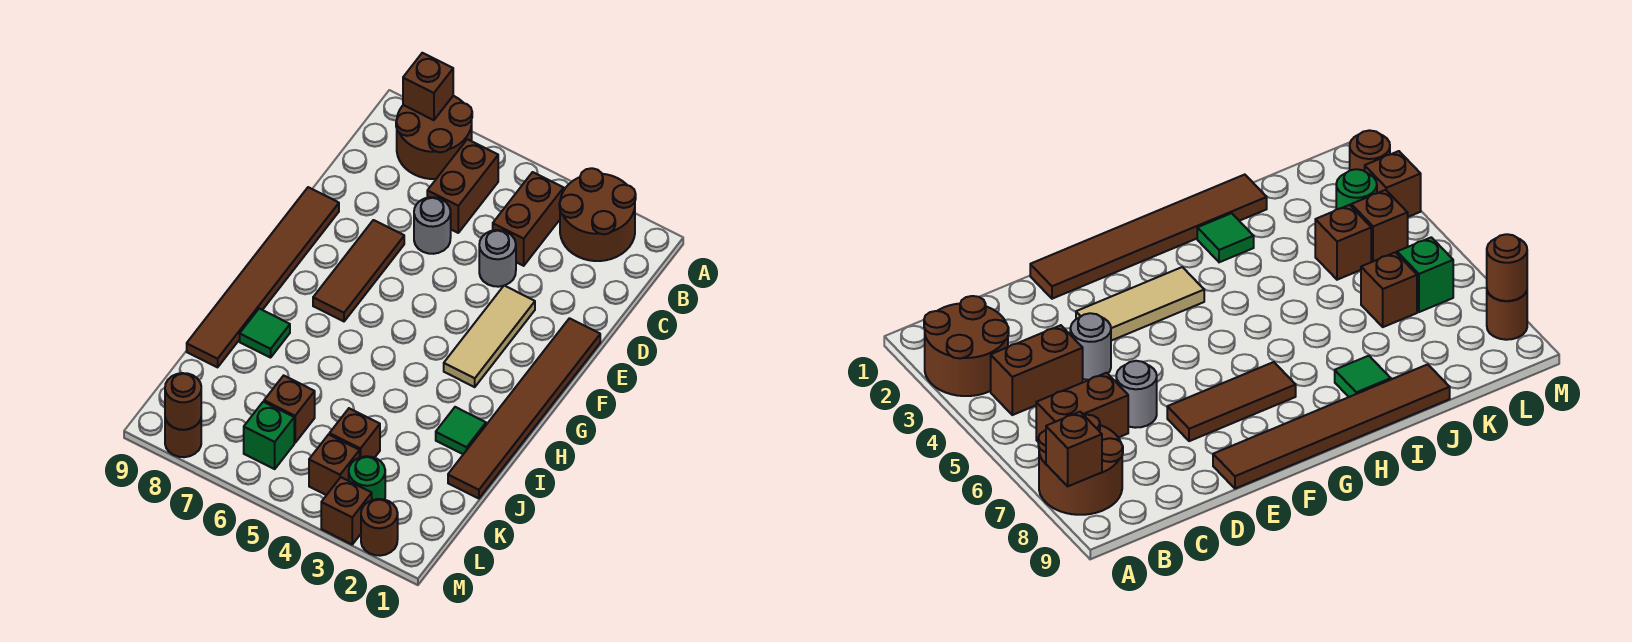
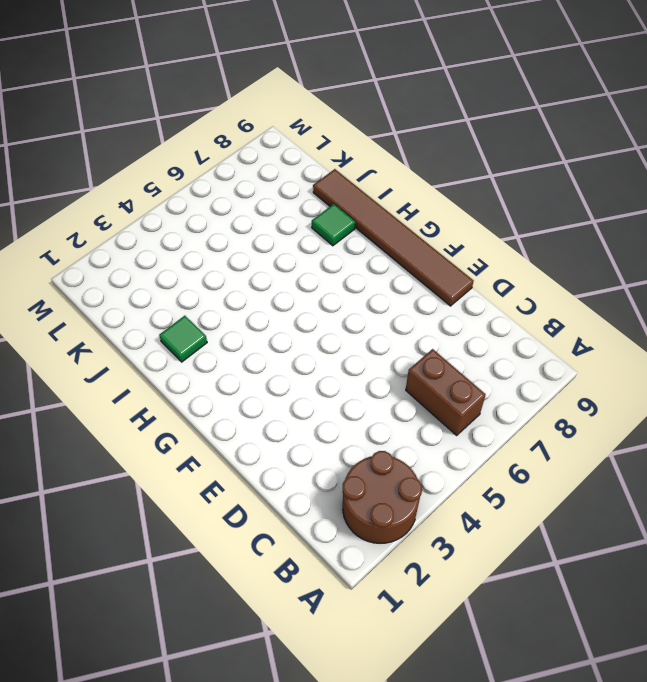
none -> brown 2x2 round brick [396,96,472,179]
none -> brown 1x2 brick [493,172,564,266]
none -> grey 1x1 round brick [479,230,516,287]

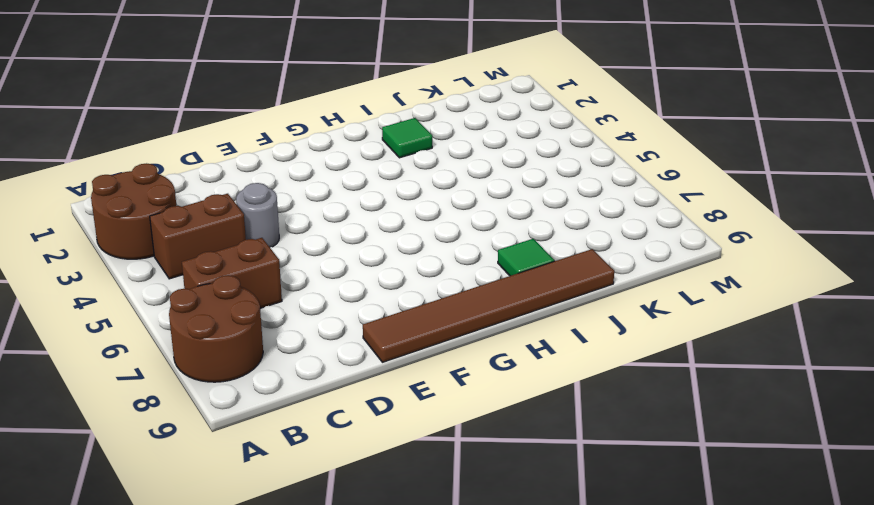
none -> grey 1x1 round brick [414,197,451,254]
none -> brown 1x6 tile [448,318,600,499]
none -> tan 1x3 tile [444,286,535,387]

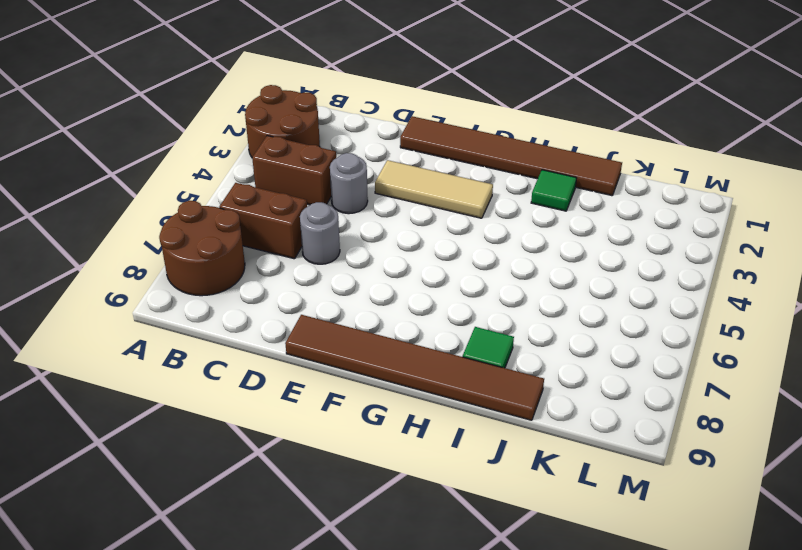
none -> brown 1x3 tile [313,220,404,321]
none -> brown 1x1 brick [329,408,380,458]
none -> brown 1x1 brick [264,375,315,443]

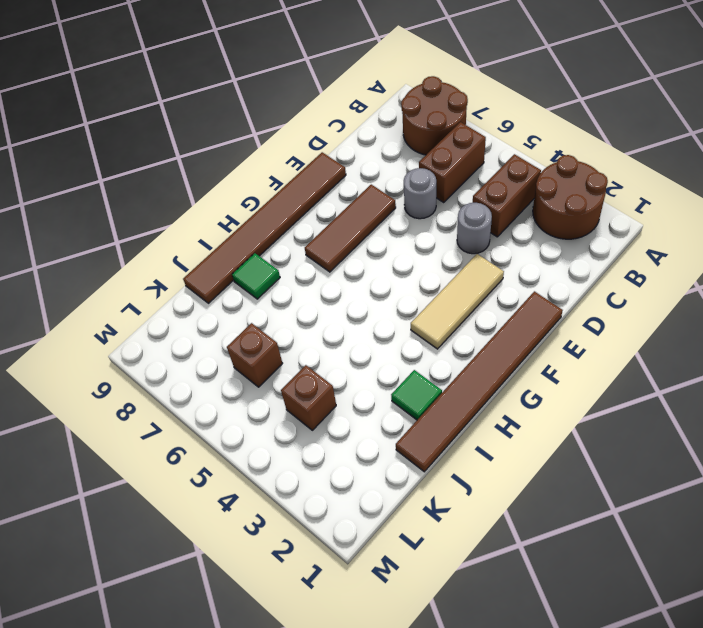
none -> green 1x1 round brick [349,456,385,500]
none -> brown 1x1 brick [309,435,360,495]
none -> green 1x1 brick [244,402,294,469]

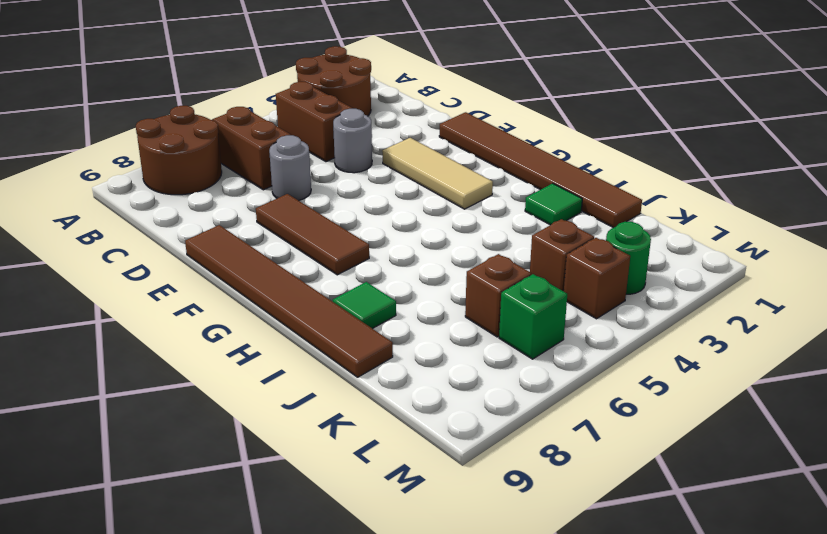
none -> brown 1x1 round brick [361,499,398,556]
none -> brown 1x1 brick [321,477,372,544]
none -> brown 1x1 round brick [165,418,201,457]

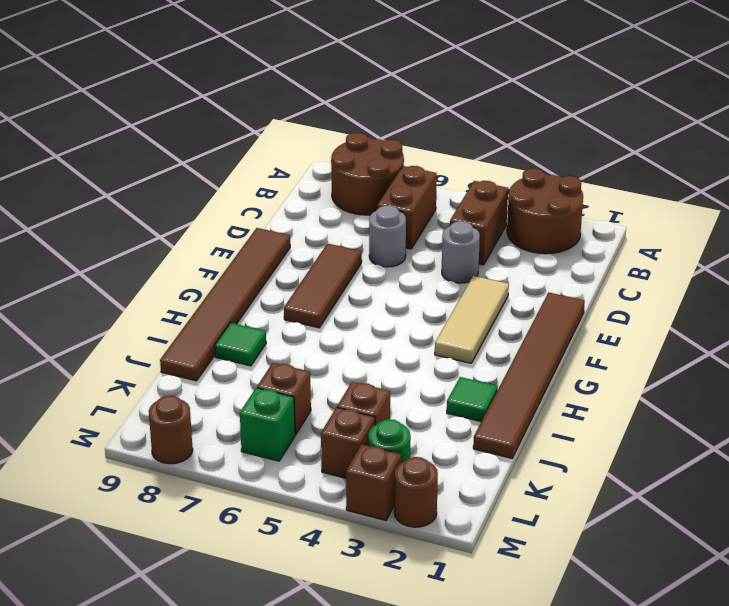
none -> brown 1x1 brick [403,53,453,120]
none -> brown 1x1 round brick [165,373,201,430]

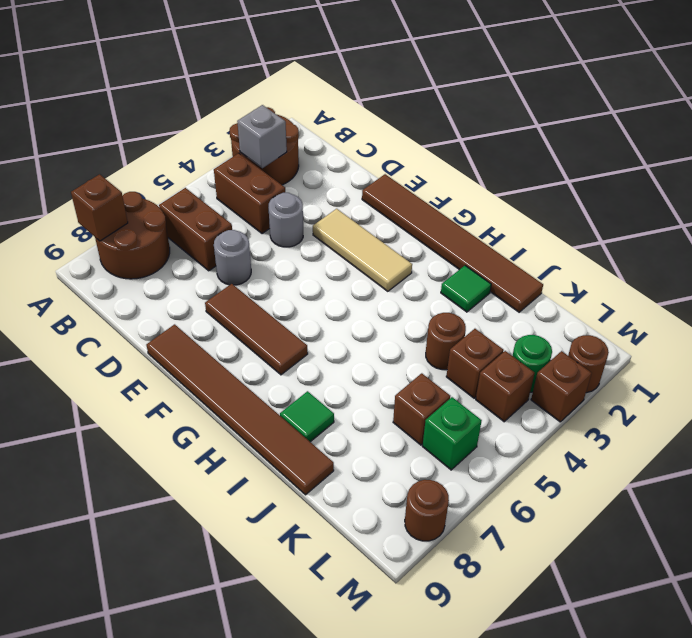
grey 1x1 brick [237,105,287,168] -> none
brown 1x1 round brick [426,313,466,370] -> brown 1x1 round brick moved to [165,373,201,430]

